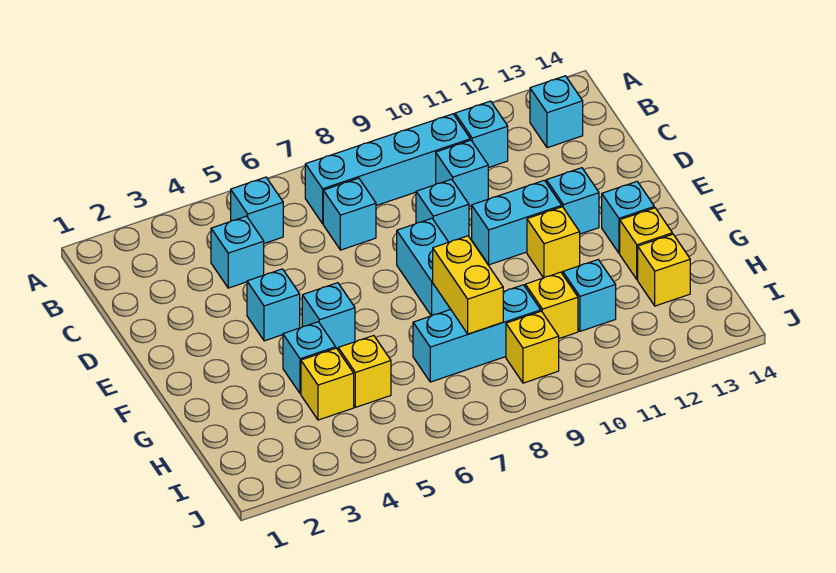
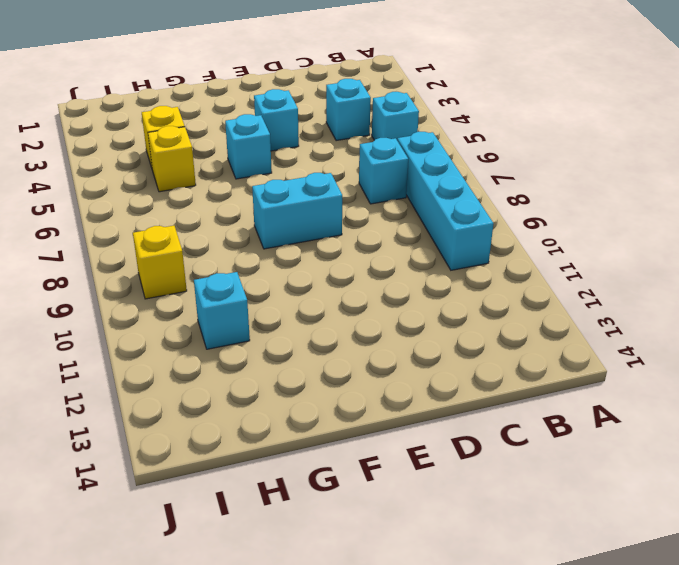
none -> cyan 1x1 brick [455,101,508,168]
none -> cyan 1x1 brick [530,76,583,148]
none -> cyan 1x1 brick [436,140,488,207]

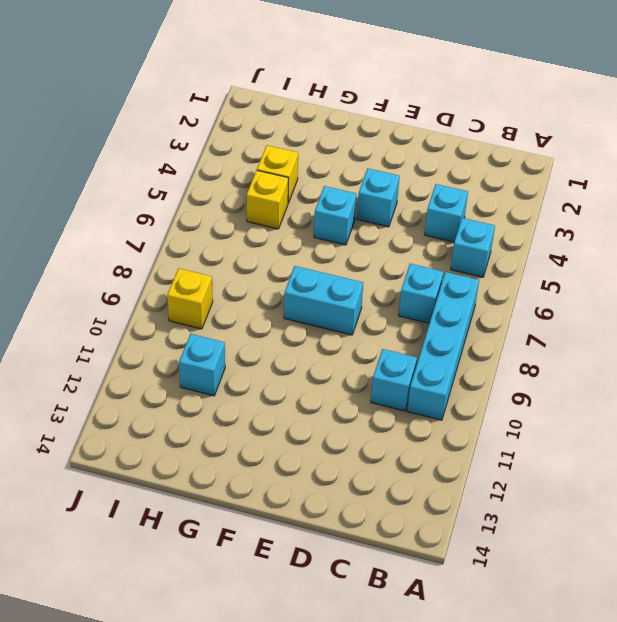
none -> cyan 1x1 brick [455,101,508,168]
none -> cyan 1x1 brick [530,76,583,148]
none -> cyan 1x1 brick [416,179,469,242]

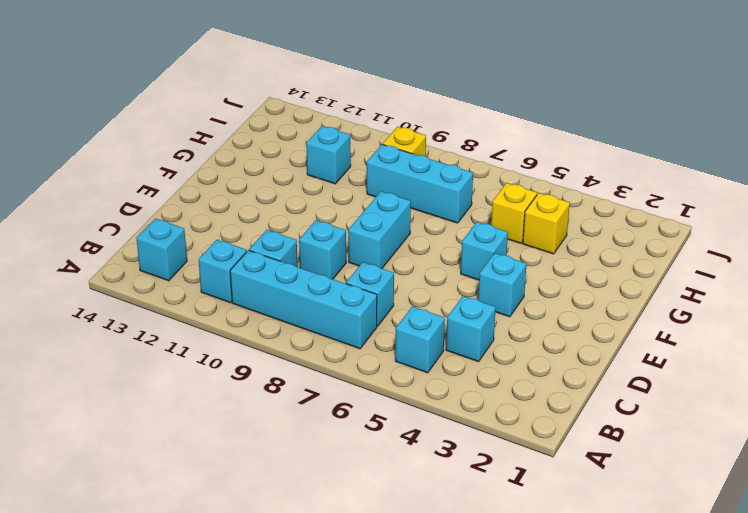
none -> cyan 1x2 brick [472,180,562,265]
none -> cyan 1x1 brick [546,168,599,234]
none -> yellow 1x1 brick [527,207,580,278]

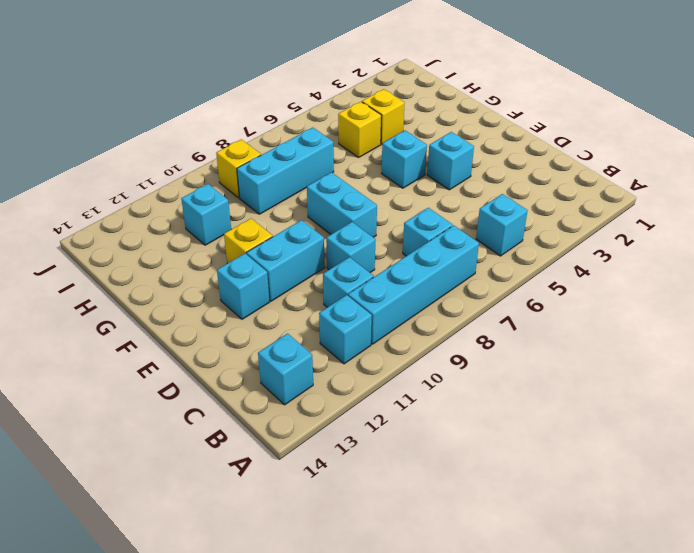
none -> cyan 1x1 brick [211,216,264,288]
none -> cyan 1x1 brick [602,182,654,253]
none -> cyan 1x1 brick [283,322,336,394]

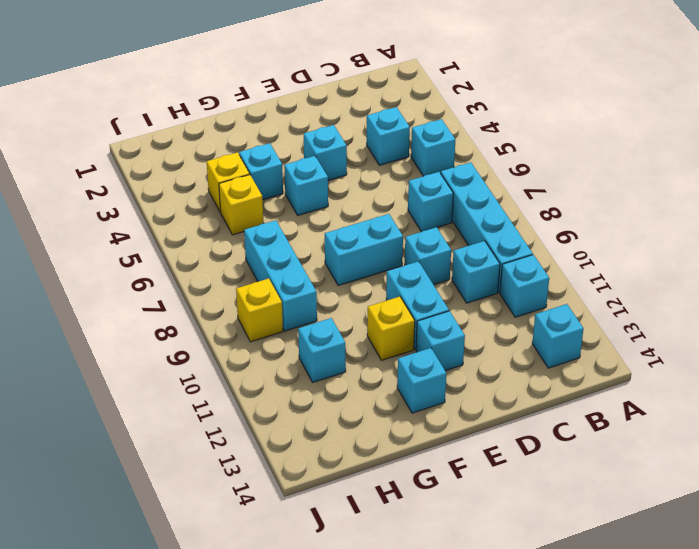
none -> yellow 1x1 brick [620,208,672,280]
none -> yellow 1x1 brick [525,272,578,338]
none -> yellow 1x1 brick [638,234,690,306]

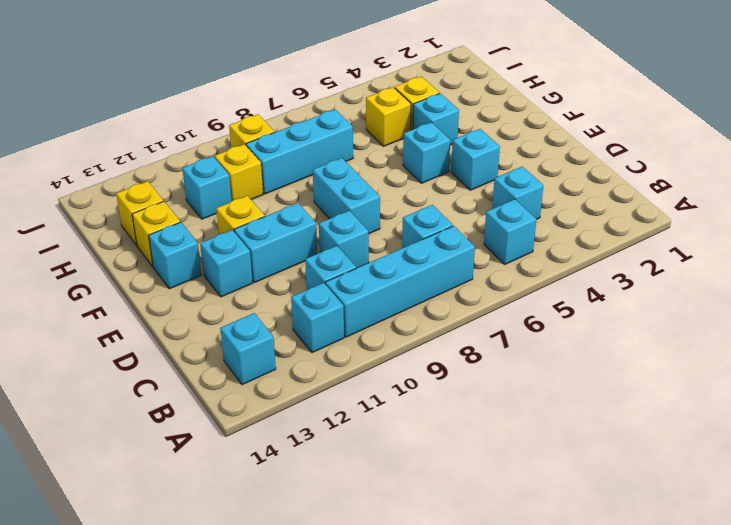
none -> yellow 1x2 brick [433,236,503,334]

